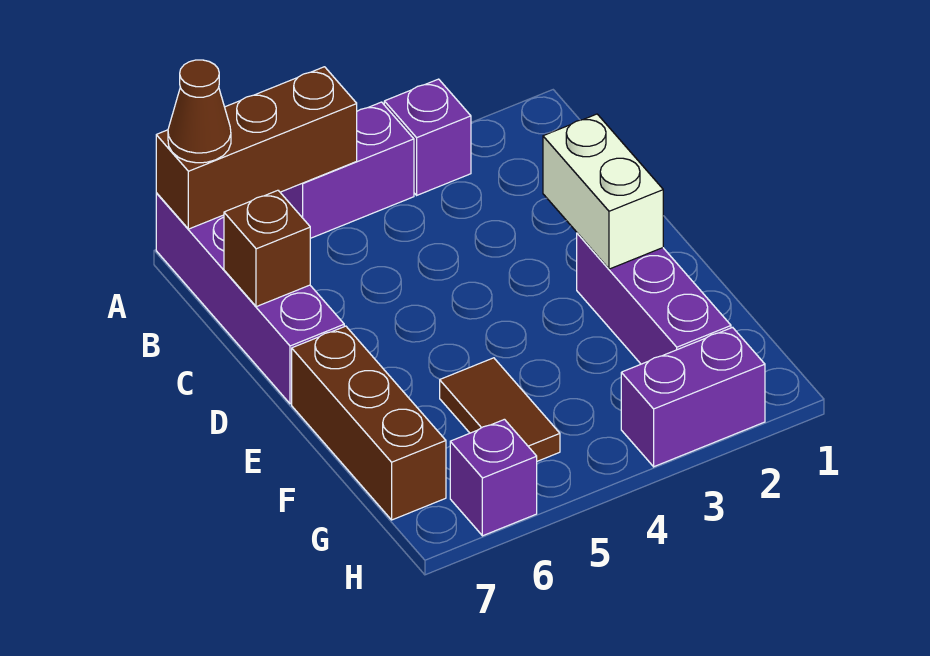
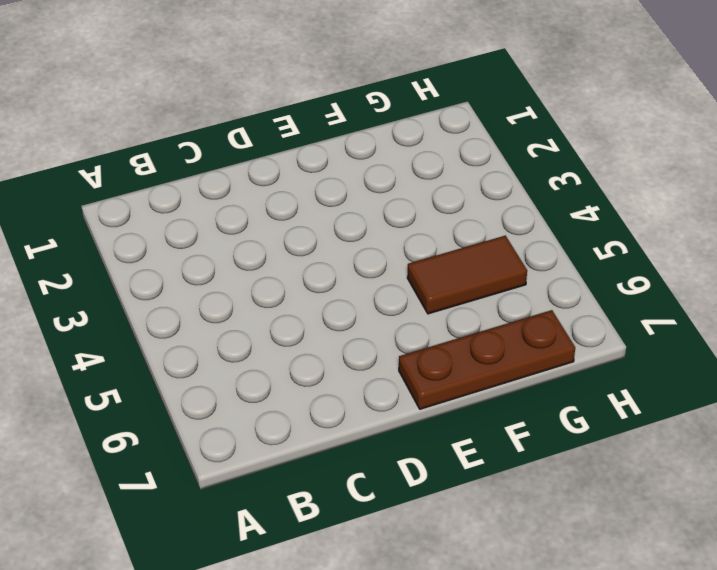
brown 1x3 plate [399,310,575,409] -> brown 1x3 brick [292,326,446,520]
none -> purple 1x1 brick [384,79,471,195]
none -> purple 1x2 brick [280,102,414,238]
none -> purple 1x4 brick [156,193,344,404]

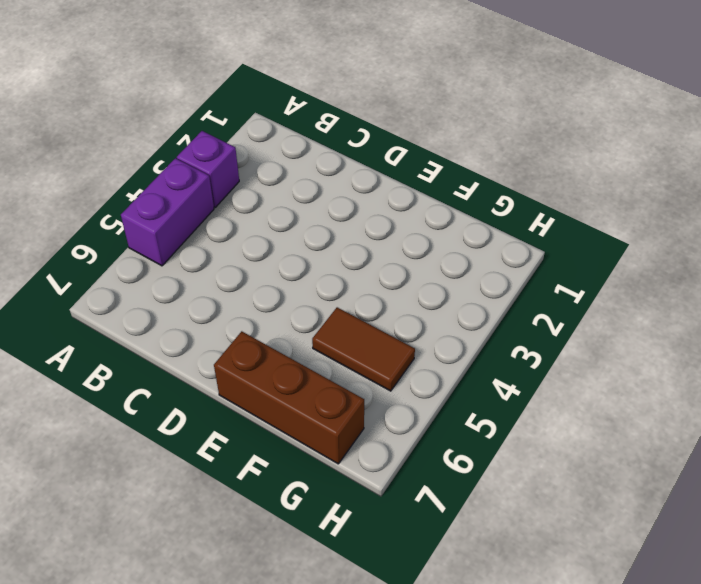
none -> purple 1x4 brick [156,193,344,404]
none -> purple 1x3 brick [577,233,731,364]
none -> purple 1x2 brick [621,327,765,467]

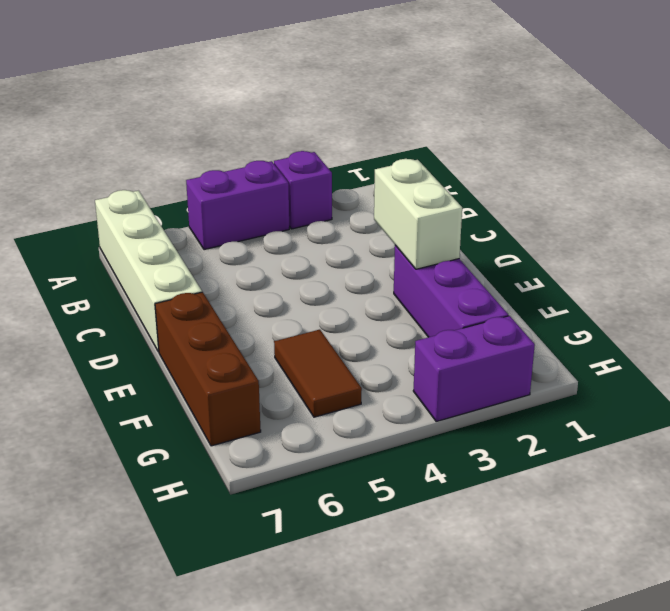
white 1x4 brick [95,190,202,352] -> purple 1x4 brick [156,193,344,404]
none -> purple 1x1 brick [450,419,537,536]
none -> brown 1x3 brick [156,67,357,229]
none -> brown 1x1 brick [224,190,310,307]

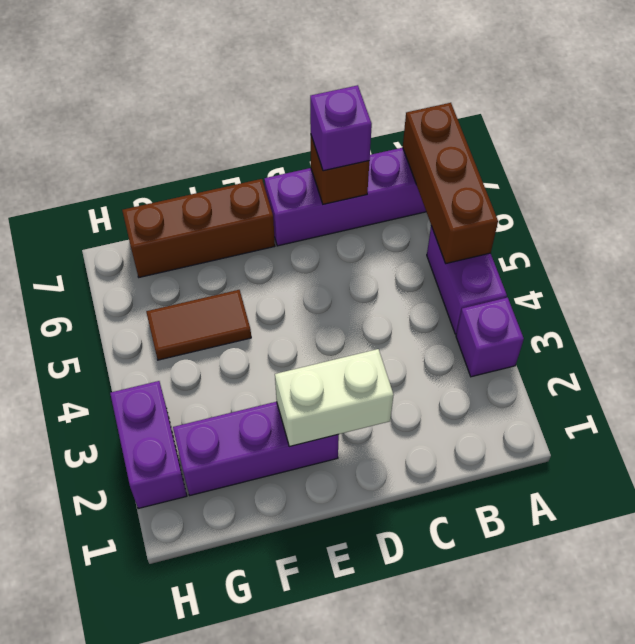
purple 1x1 brick [310,85,372,171] -> purple 1x1 brick moved to [450,419,537,536]
none -> brown 1x1 cone [168,60,231,163]

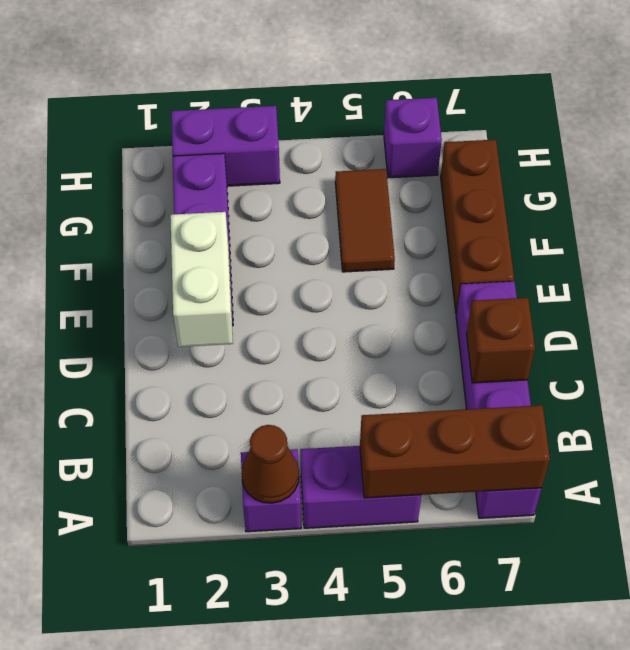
brown 1x1 cone [241,425,299,503] -> brown 1x1 cone moved to [168,60,231,163]

